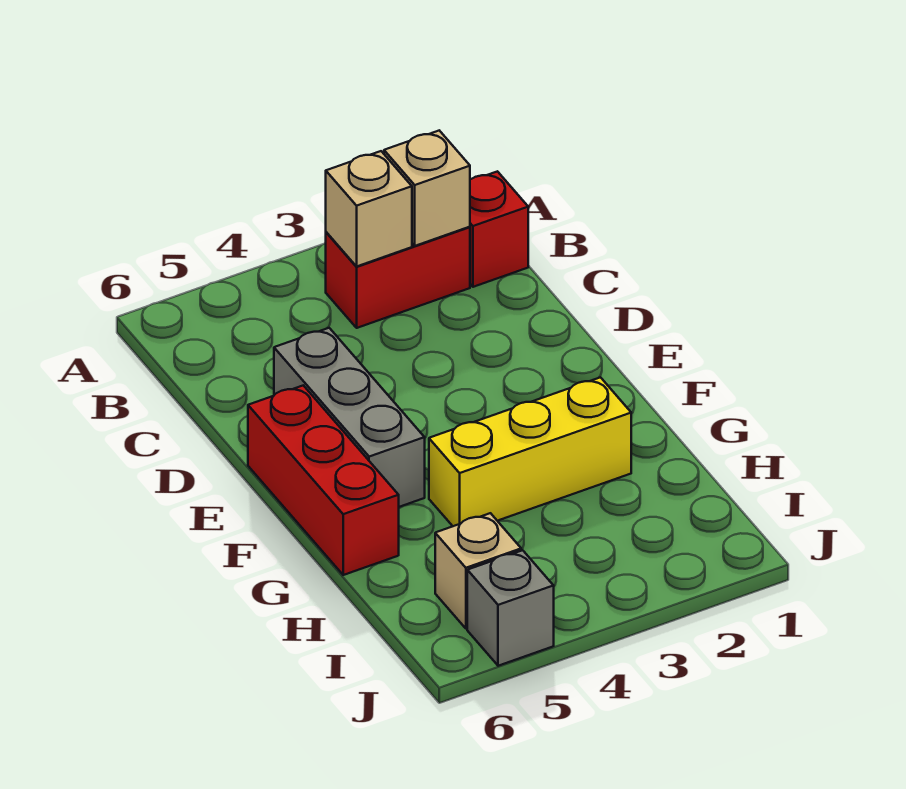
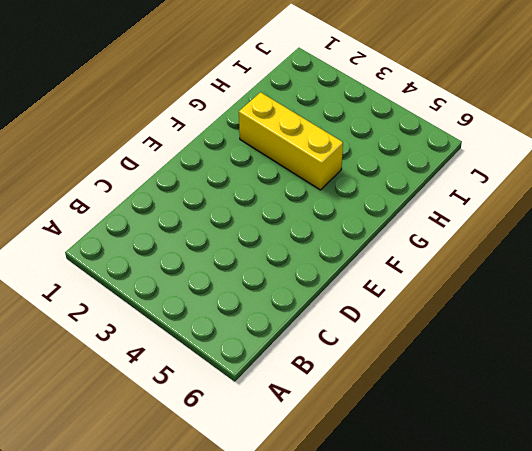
none -> red 1x1 brick [470,171,528,287]
none -> red 1x2 brick [326,227,470,328]

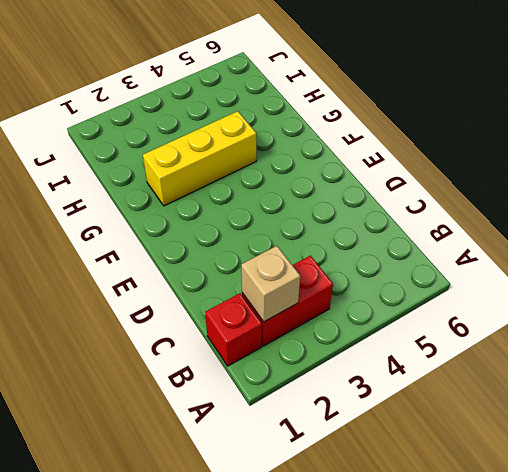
none -> grey 1x3 brick [274,328,425,507]
none -> red 1x3 brick [248,385,399,575]

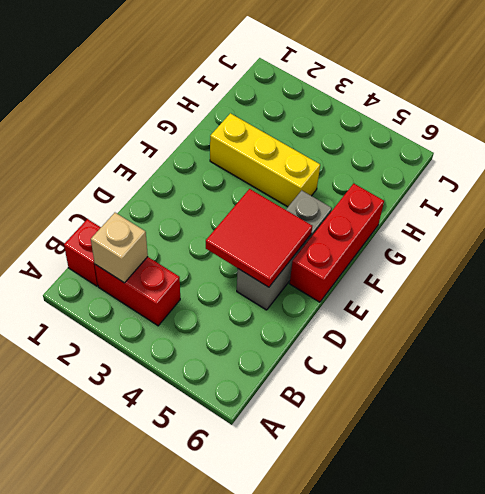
red 2x2 tile [206,189,312,287] -> none
none -> tan 1x1 brick [435,513,521,629]
none -> grey 1x1 brick [467,550,554,666]

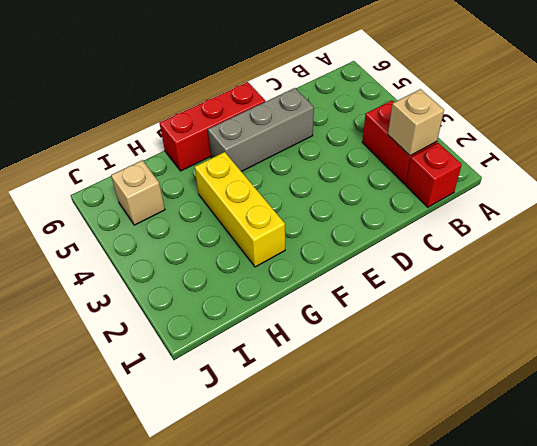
none -> grey 1x1 brick [467,550,554,666]
none -> tan 1x1 brick [326,151,412,266]

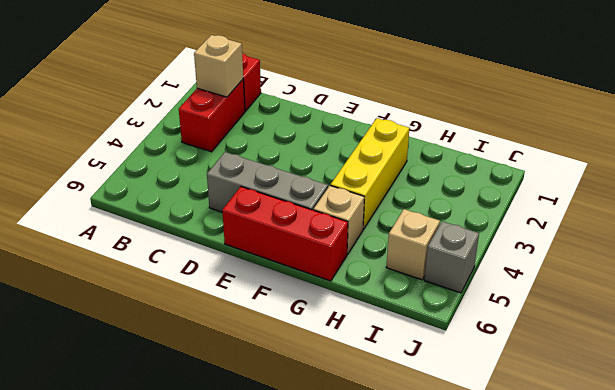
tan 1x1 brick [313,186,364,255] -> tan 1x1 brick moved to [326,151,412,266]

